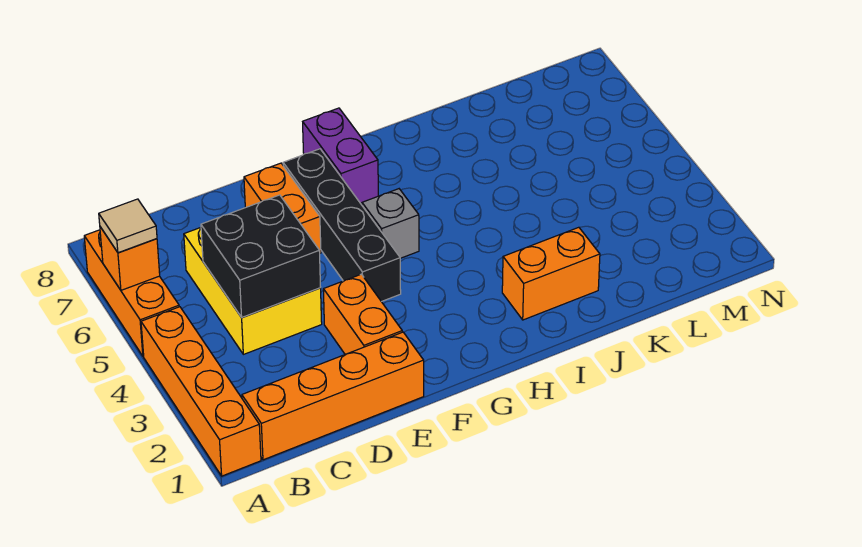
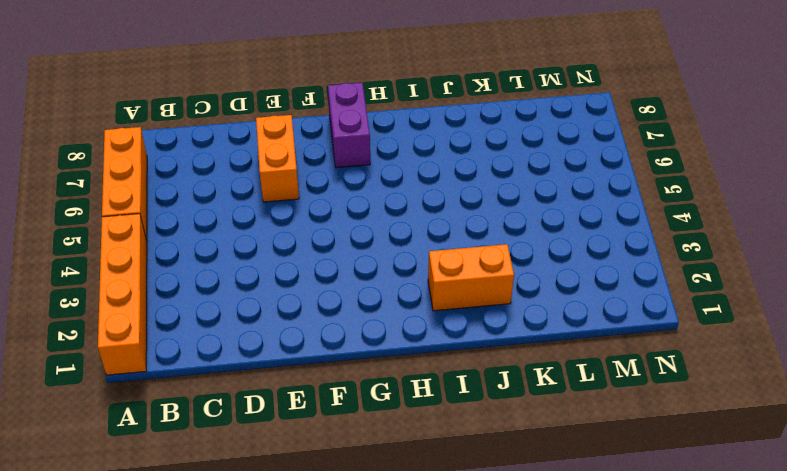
none -> orange 1x4 brick [242,332,424,460]
none -> yellow 2x3 brick [184,228,322,354]
none -> orange 1x2 brick [323,274,402,354]

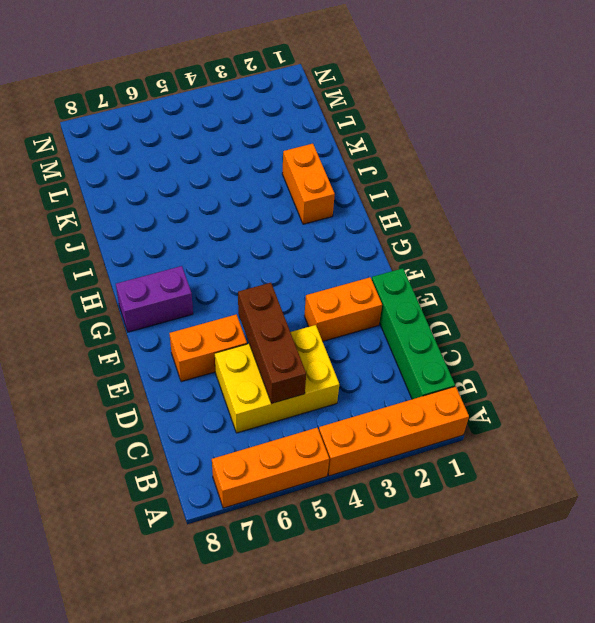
green 1x4 brick [372,268,455,399] -> orange 1x4 brick [242,332,424,460]
brown 1x3 brick [238,283,306,404] -> black 2x2 brick [201,195,321,317]
none -> black 1x4 brick [283,149,401,302]
none -> grey 1x1 brick [362,189,419,258]
none -> orange 1x1 brick [100,227,160,290]

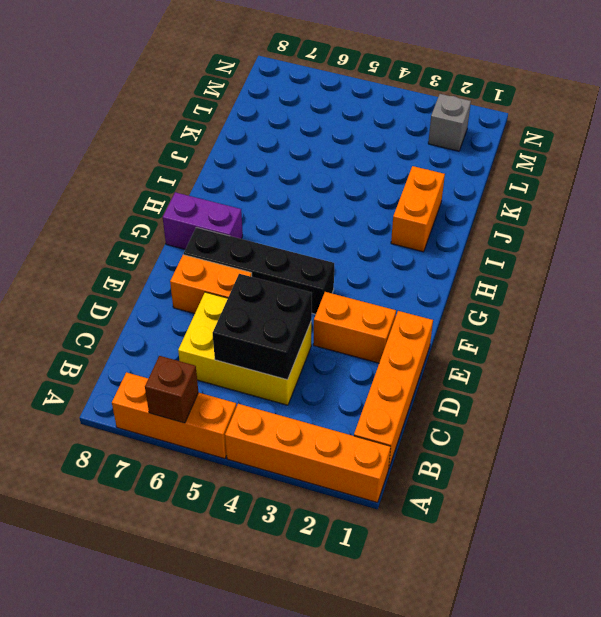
brown 1x1 brick [145,356,199,423] -> orange 1x1 brick [100,227,160,290]
grey 1x1 brick [428,94,471,151] -> grey 1x1 brick moved to [362,189,419,258]
none -> tan 1x1 tile [99,199,157,253]

